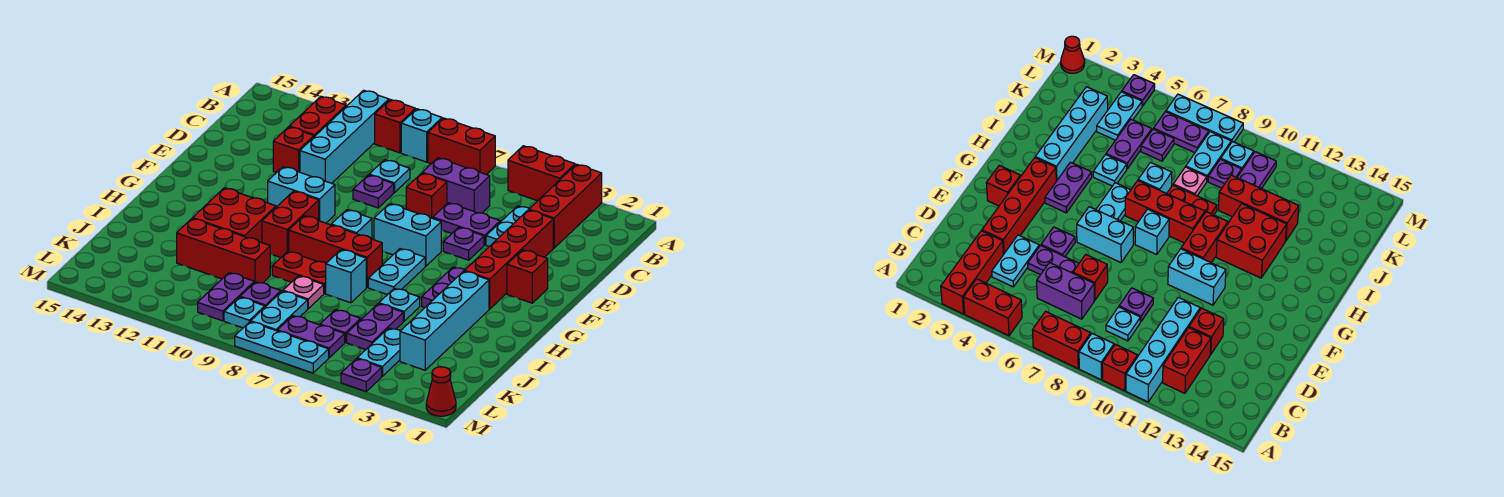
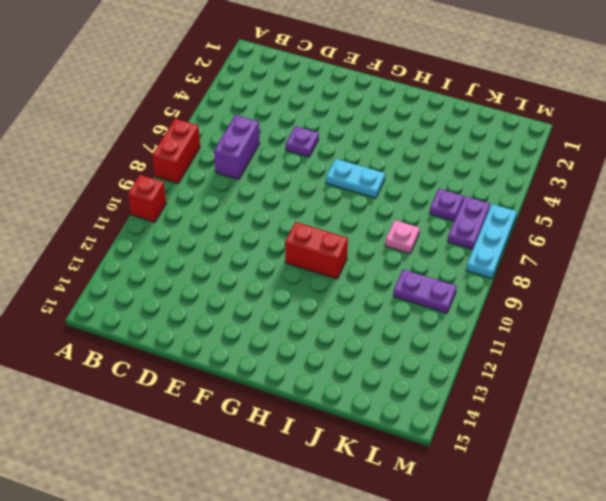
none -> red 1x3 brick [529,164,602,248]
none -> red 1x2 brick [508,146,575,201]
none -> cyan 1x1 brick [401,109,442,162]
none -> cyan 1x4 brick [300,90,389,183]

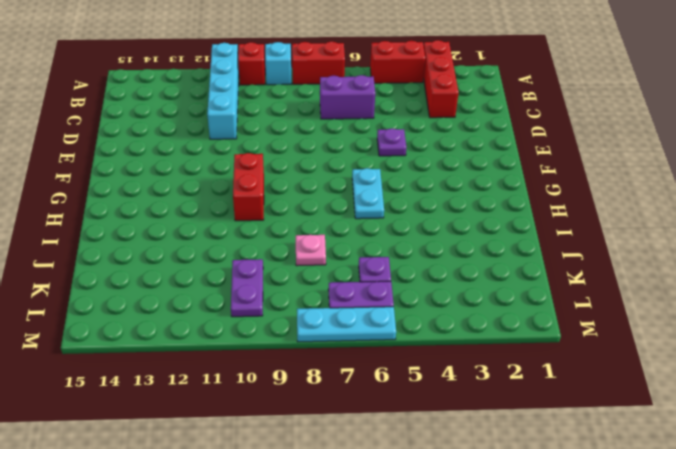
none -> red 1x2 brick [289,96,346,137]
none -> cyan 1x2 plate [486,206,529,247]
none -> cyan 1x1 plate [369,160,410,193]
none -> red 1x4 brick [464,210,553,309]

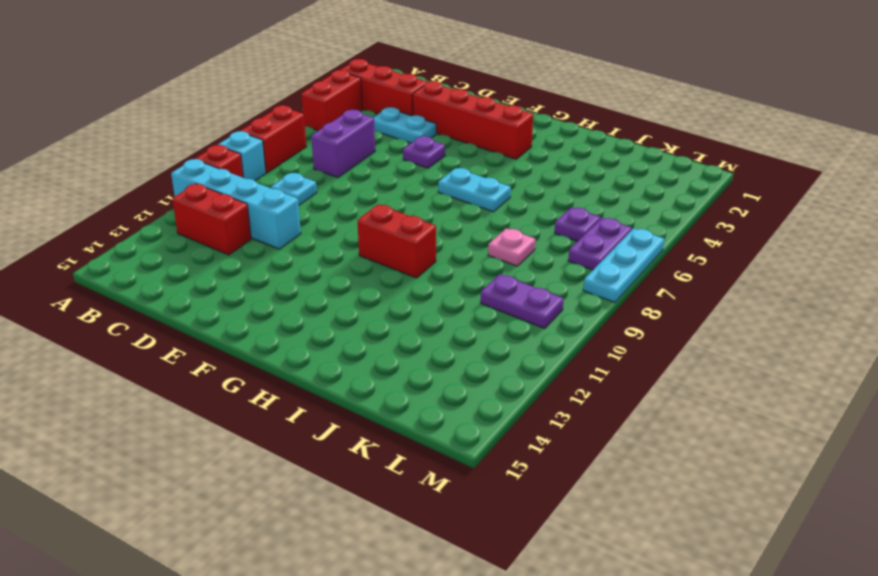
none -> purple 1x2 plate [433,203,500,245]
none -> red 1x1 brick [406,173,447,218]
none -> purple 1x1 plate [353,175,394,208]
none -> red 1x1 brick [273,127,314,173]

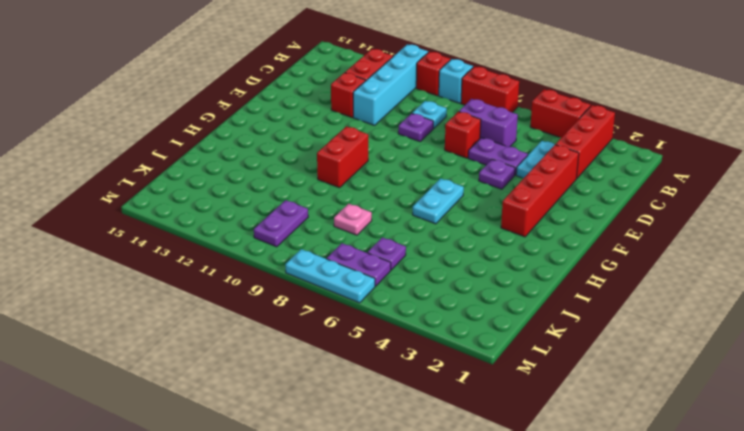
none -> red 1x1 brick [507,250,548,303]
none -> cyan 1x2 brick [374,204,441,266]
none -> cyan 1x2 brick [268,167,335,223]
none -> purple 1x2 plate [422,267,464,308]

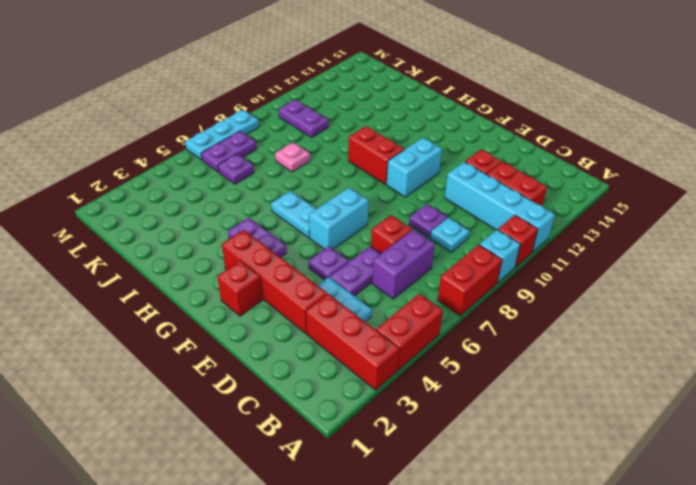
none -> cyan 1x1 brick [331,210,372,239]
none -> cyan 1x4 brick [400,271,489,370]
none -> red 1x3 brick [289,216,382,287]
none -> red 2x2 brick [193,188,276,243]

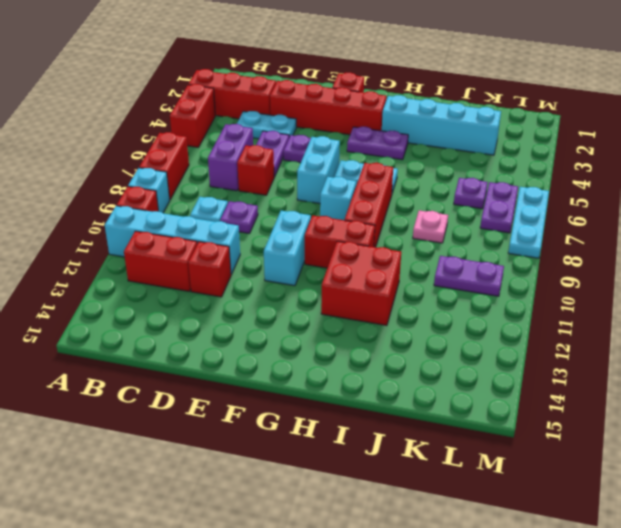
none -> cyan 1x1 plate [379,288,420,321]
none -> cyan 1x1 brick [326,249,366,303]
none -> red 1x2 plate [272,251,326,293]
none -> purple 1x2 plate [347,304,403,350]

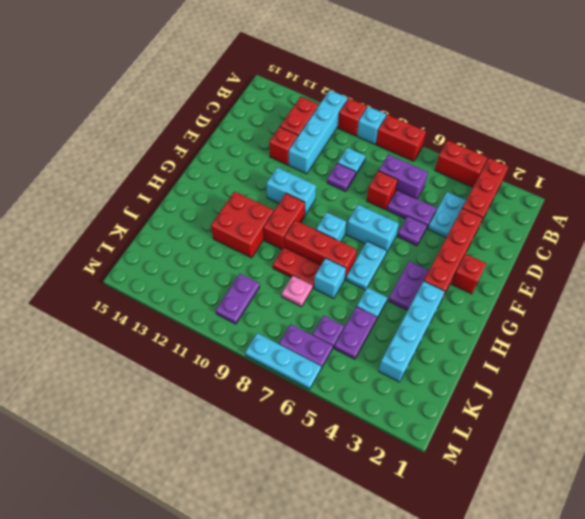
none -> red 1x3 brick [177,218,270,283]
none -> cyan 1x2 plate [357,328,400,376]
none -> cyan 1x2 plate [251,291,308,331]
none -> purple 1x1 plate [240,282,281,307]

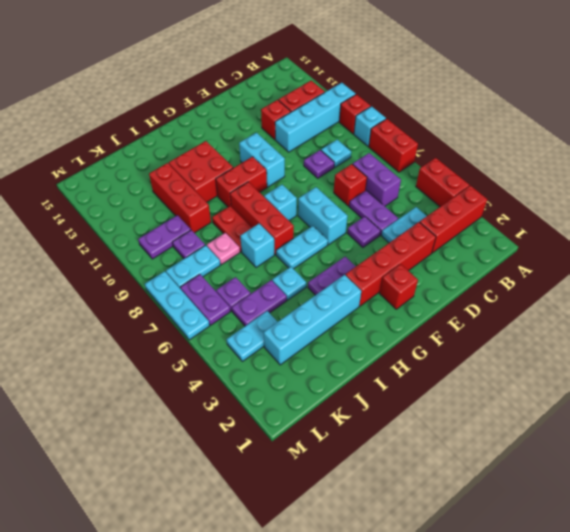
none -> cyan 1x1 plate [224,297,265,328]
none -> red 1x1 cone [426,367,456,416]
none -> purple 1x1 plate [341,359,382,391]

